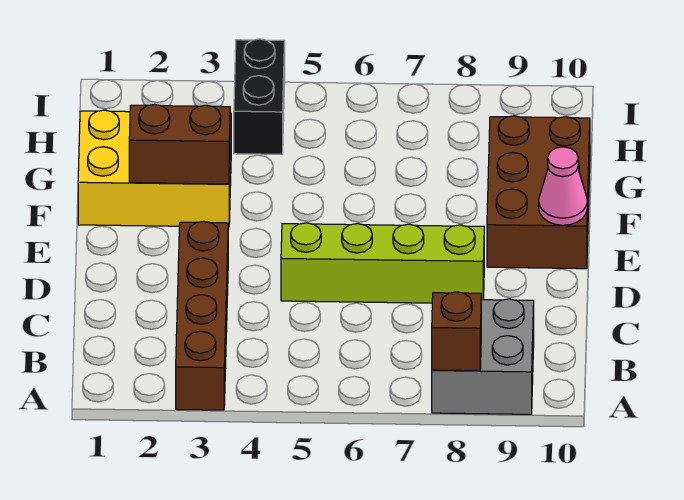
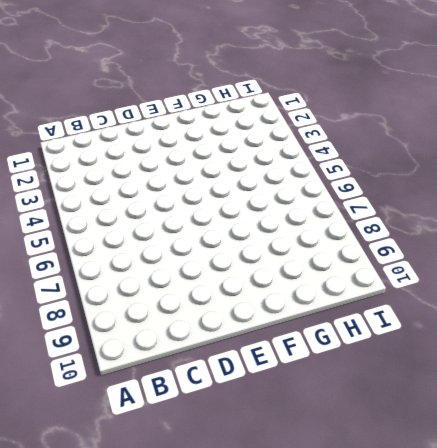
none -> brown 1x4 brick [176,221,228,410]
none -> grey 2x2 brick [432,299,534,414]

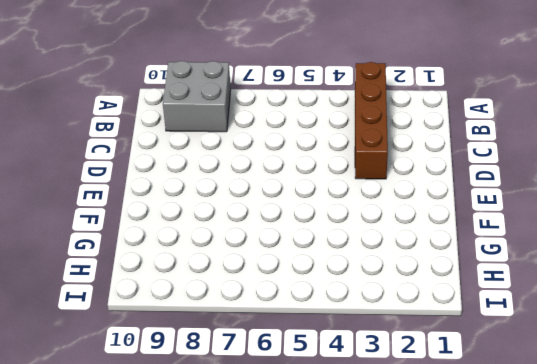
none -> lime 1x4 brick [281,223,484,303]
none -> brown 2x3 brick [487,116,590,269]

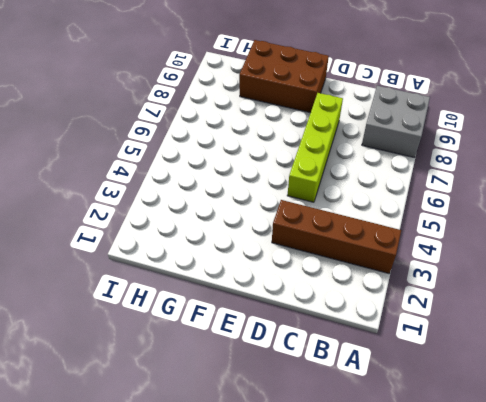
none -> yellow 2x3 brick [78,110,231,227]
none -> black 1x2 brick [234,39,285,154]

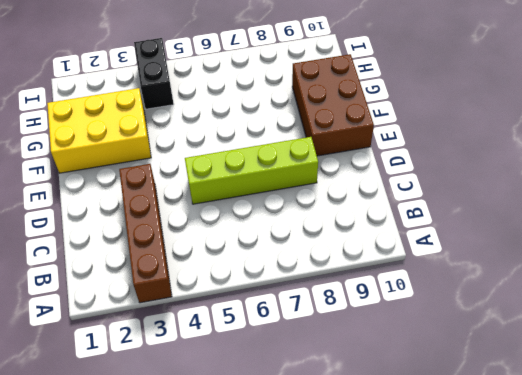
none -> grey 2x2 brick [432,299,534,414]
none -> brown 1x1 brick [432,292,481,371]

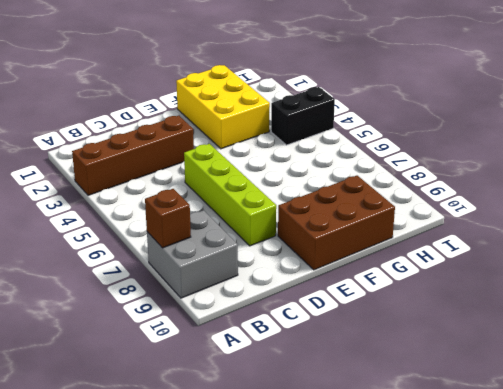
none -> pink 1x1 cone [539,147,587,225]
none -> brown 1x2 brick [129,104,230,184]

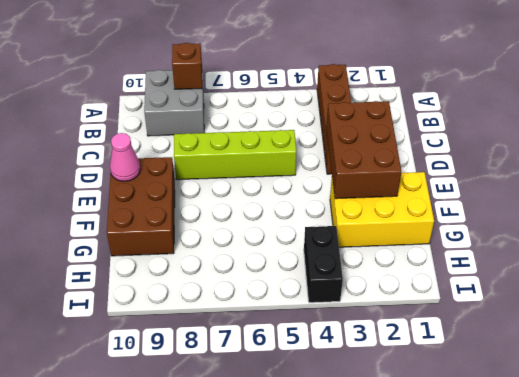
brown 2x3 brick [326,101,401,199] -> brown 1x2 brick [129,104,230,184]

